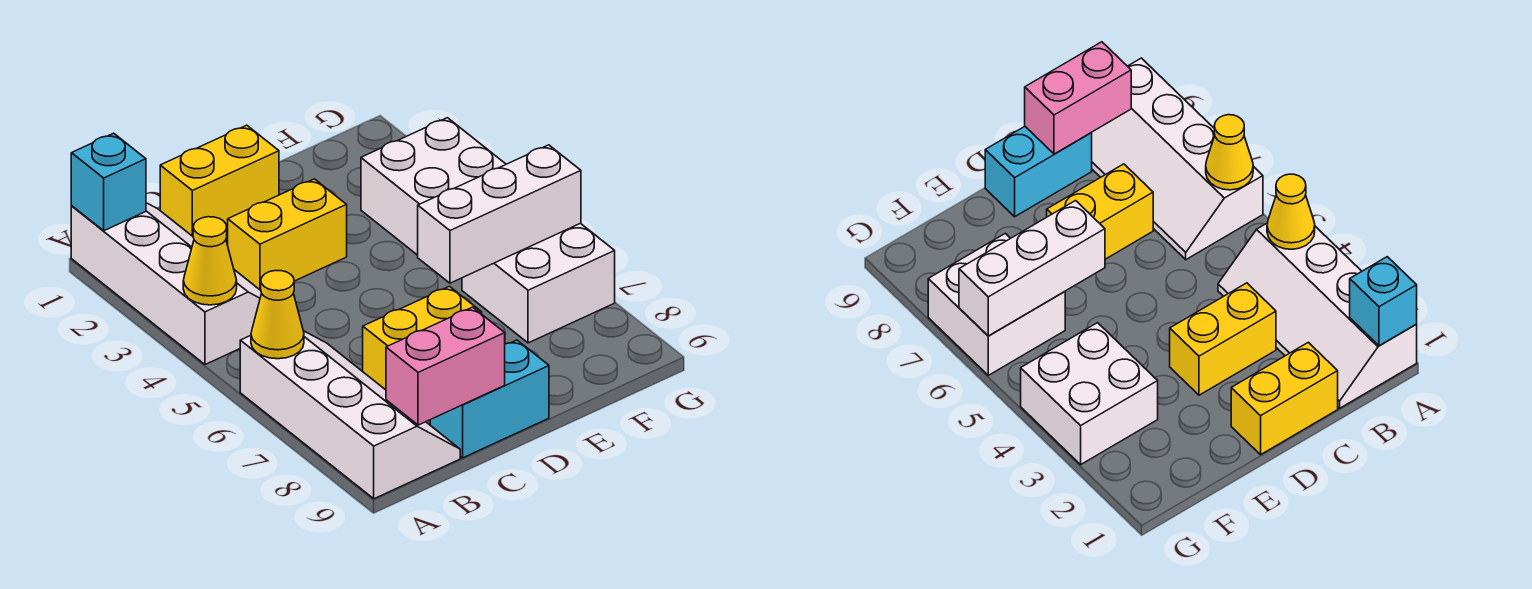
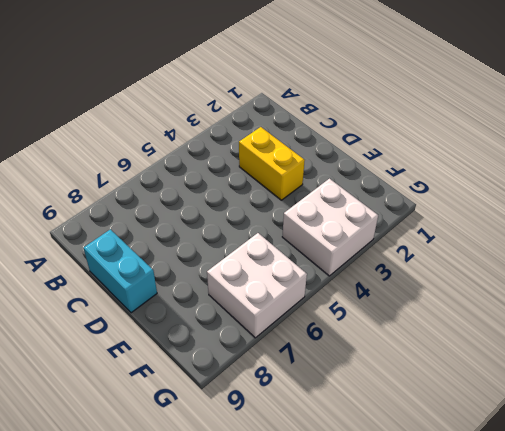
none -> white 2x4 slope [71,203,262,364]
none -> white 2x4 slope [240,331,460,499]
none -> yellow 1x2 brick [160,125,279,236]

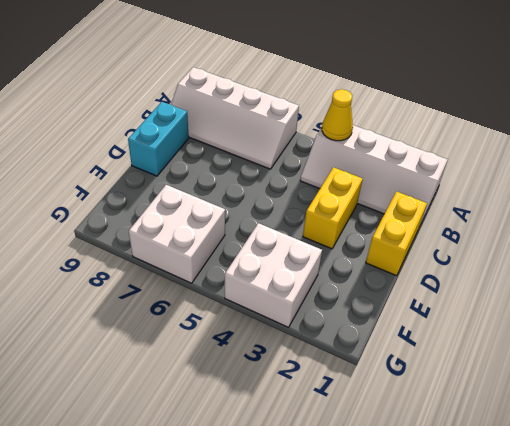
none -> yellow 1x2 brick [363,286,482,390]
none -> cyan 1x1 brick [71,133,146,231]
none -> yellow 1x1 cone [251,270,304,359]

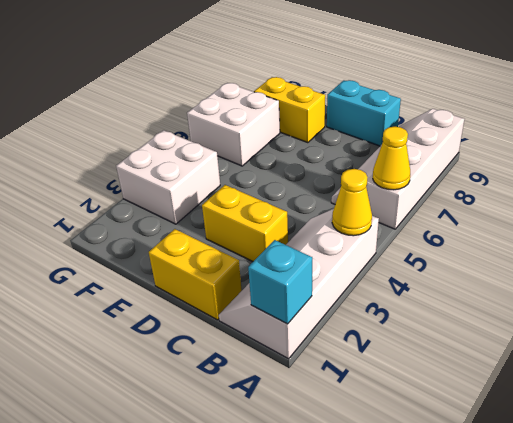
yellow 1x2 brick [254,77,325,143] -> yellow 1x2 brick moved to [363,286,482,390]
none -> pink 1x2 brick [386,307,505,425]
none -> white 1x3 brick [418,145,581,283]

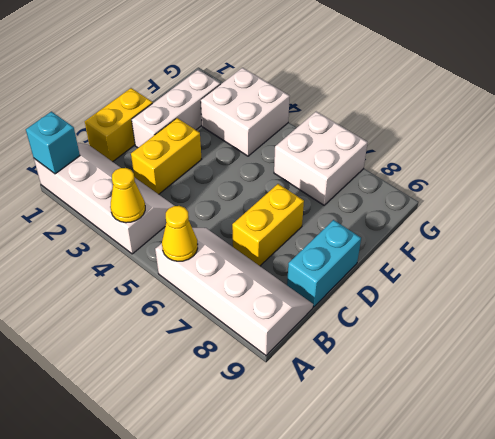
white 1x3 brick [132,70,220,148] -> white 1x3 brick moved to [418,145,581,283]
none -> pink 1x2 brick [386,307,505,425]

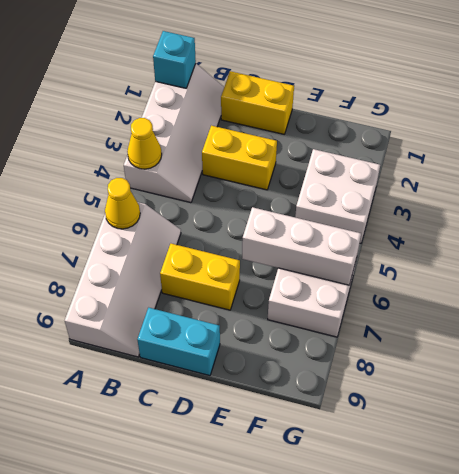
none -> pink 1x2 brick [386,307,505,425]

